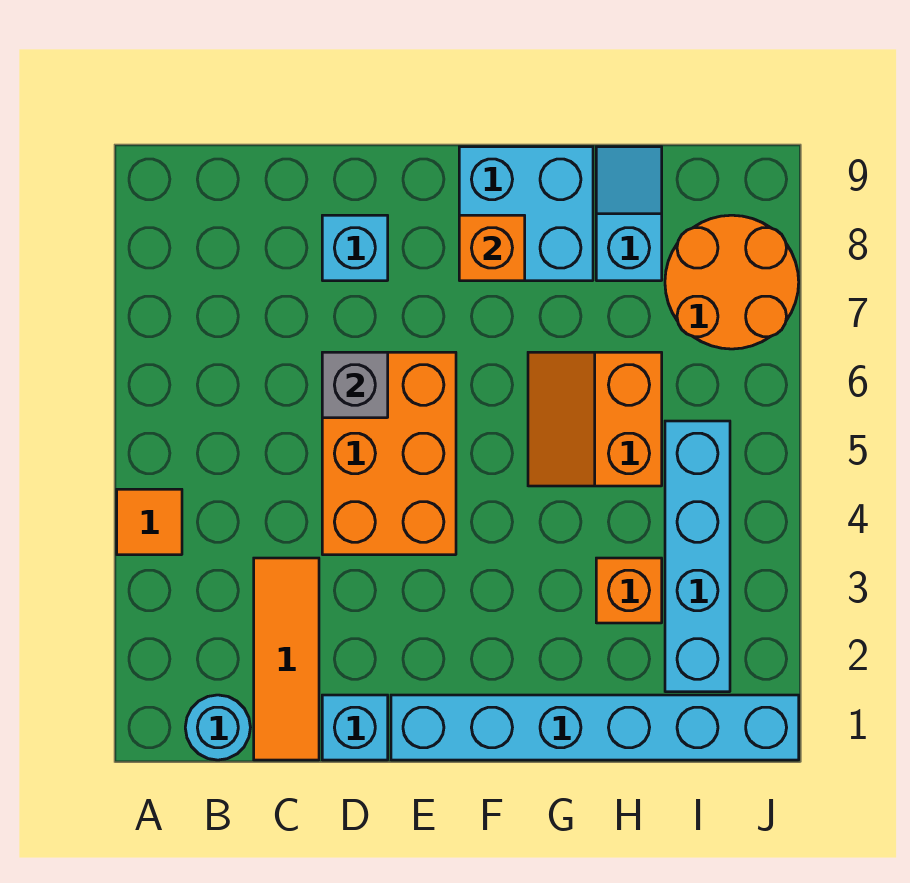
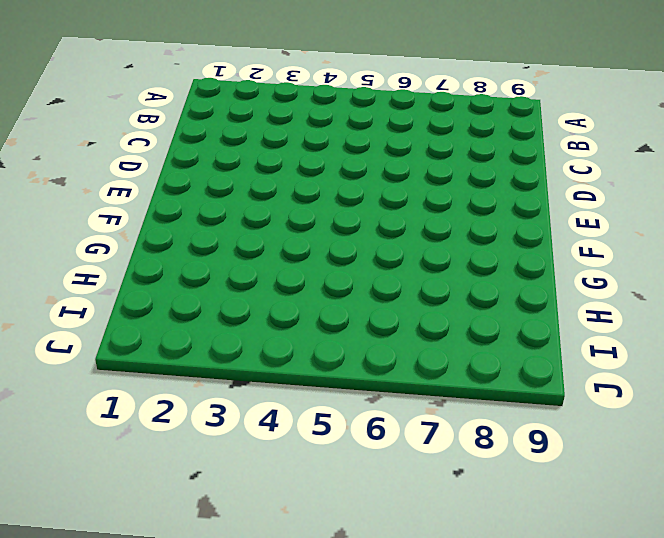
none -> orange 1x1 tile [117,489,182,555]
none -> cyan 1x1 round brick [185,695,250,760]
none -> orange 1x3 tile [254,558,319,760]

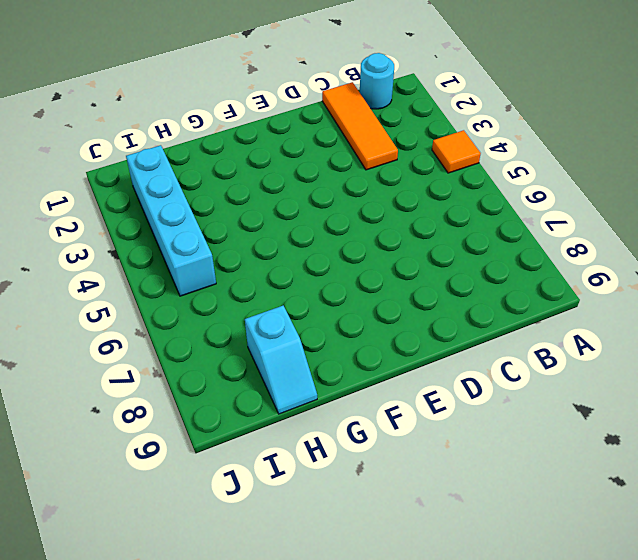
none -> cyan 1x1 brick [322,695,388,760]
none -> orange 2x3 brick [322,352,456,555]
none -> cyan 1x1 brick [322,215,388,281]

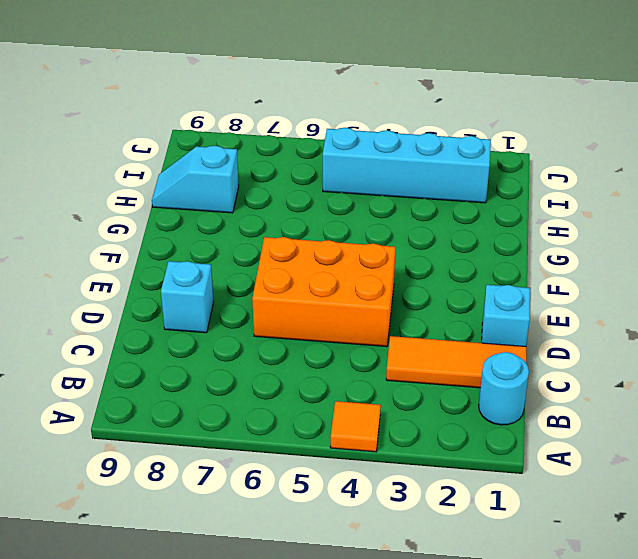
none -> cyan 1x6 brick [391,695,799,760]
none -> cyan 2x2 brick [459,147,593,281]
none -> orange 2x2 slope [528,352,662,486]

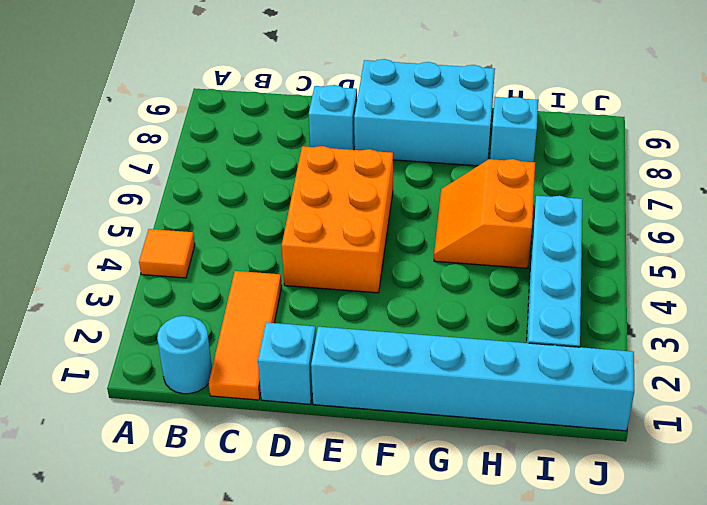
cyan 2x3 brick [354,59,495,166] -> cyan 2x2 brick [459,147,593,281]
none -> orange 1x1 brick [596,558,662,623]
none -> orange 2x2 round brick [665,215,799,349]
none -> grey 1x1 brick [322,352,388,418]

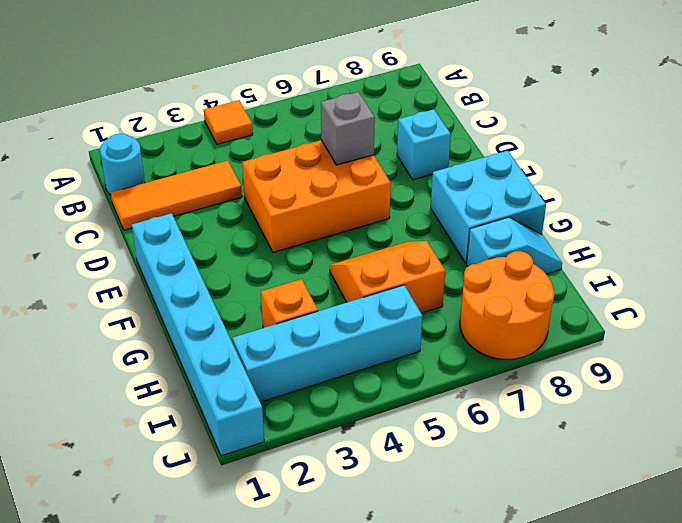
none -> cyan 1x1 brick [322,695,388,760]
none -> orange 1x1 brick [459,215,525,281]

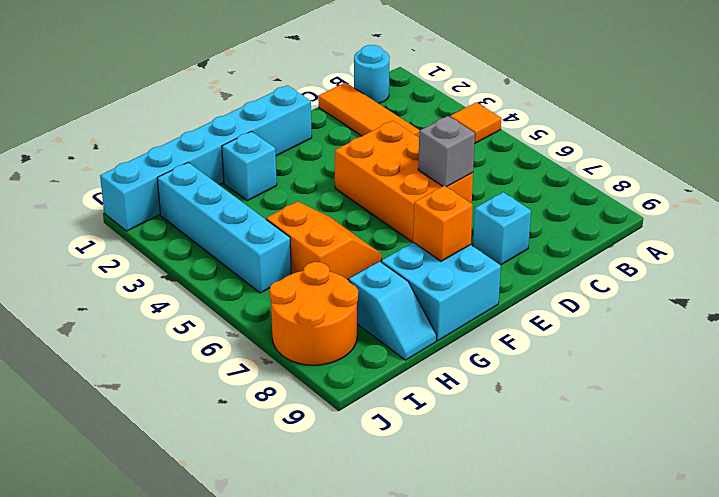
cyan 1x1 brick [222,131,277,201] -> cyan 1x1 brick moved to [322,695,388,760]
none -> orange 1x1 brick [596,558,662,623]

